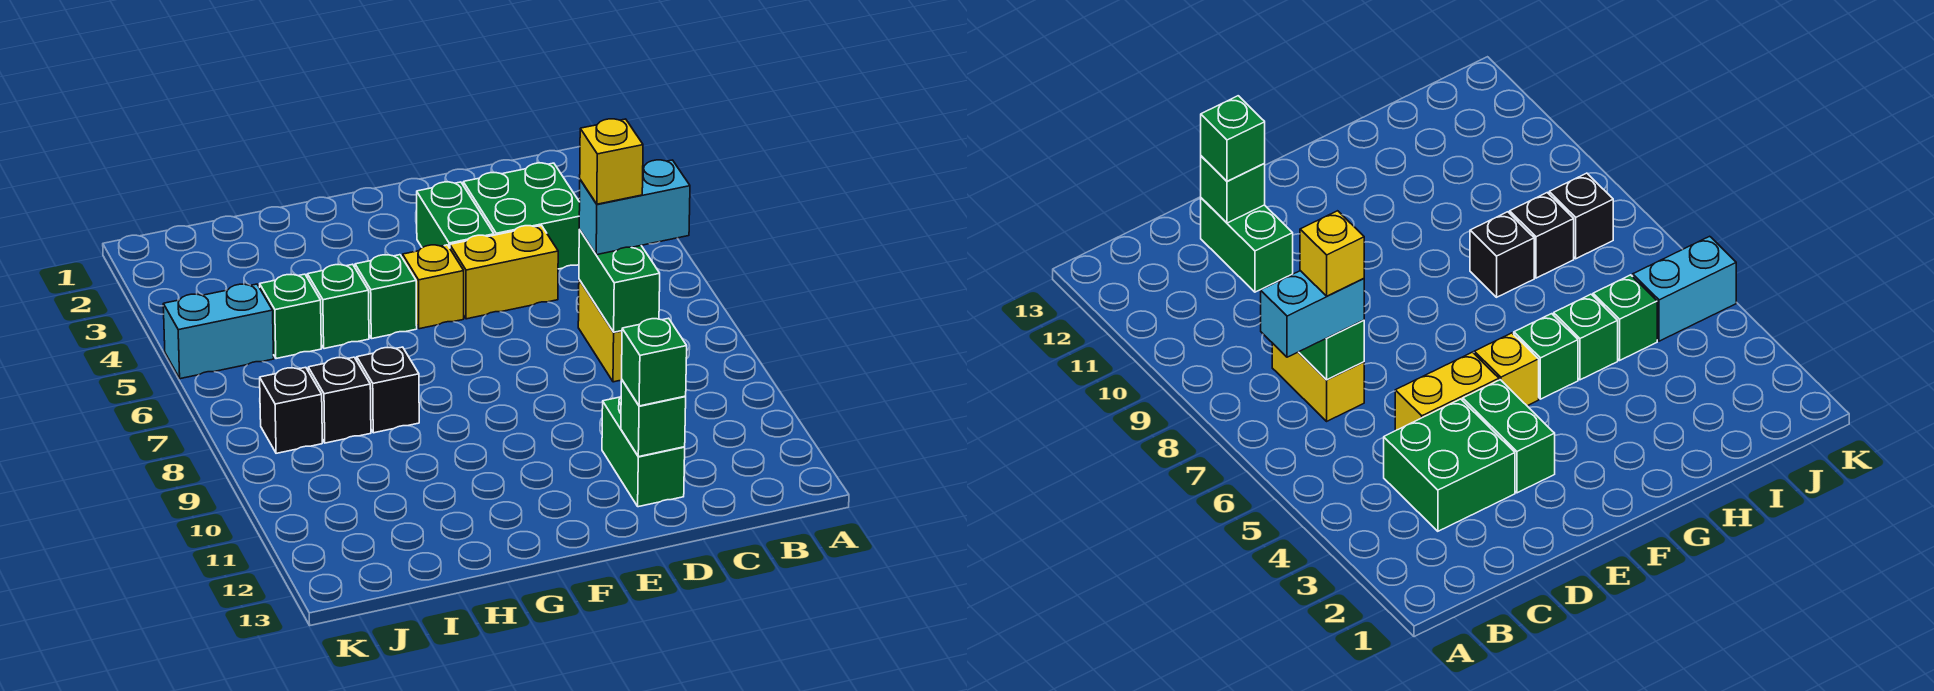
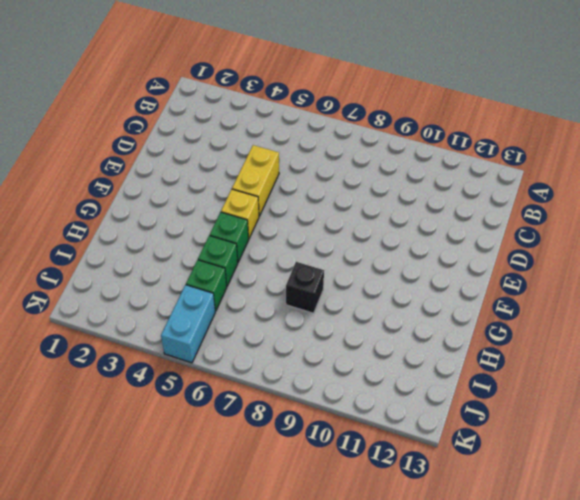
none -> green 2x2 brick [463,163,580,269]
none -> yellow 1x2 brick [578,280,622,382]
none -> green 1x2 brick [602,397,685,507]

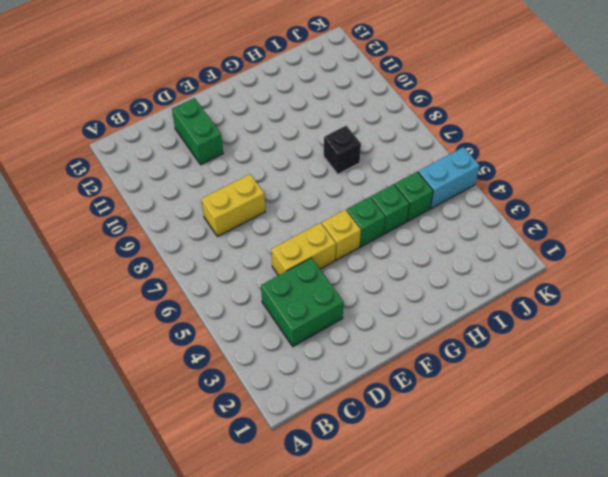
yellow 1x2 brick [201,174,265,237] -> yellow 1x2 brick turned to [578,280,622,382]
none -> green 1x2 brick [417,182,494,248]
none -> black 1x1 brick [308,357,371,443]
none -> black 1x1 brick [260,367,322,453]

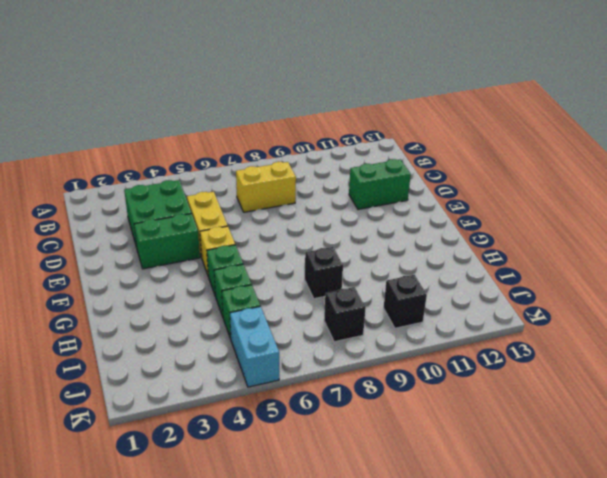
black 1x1 brick [384,275,427,328] -> black 1x1 brick moved to [308,357,371,443]
none -> green 1x2 brick [579,230,660,332]
none -> green 1x1 brick [621,380,686,457]
none -> cyan 1x2 brick [579,160,690,255]

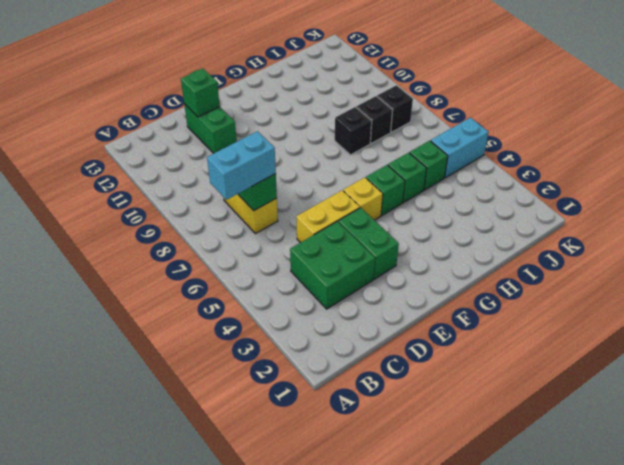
none -> green 1x1 brick [622,318,687,406]
none -> yellow 1x1 brick [580,119,643,204]

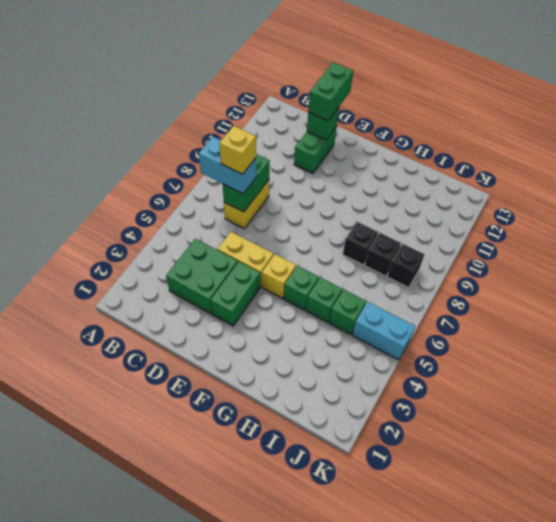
green 1x2 brick [308,62,353,121] -> green 1x1 brick [622,318,687,406]

